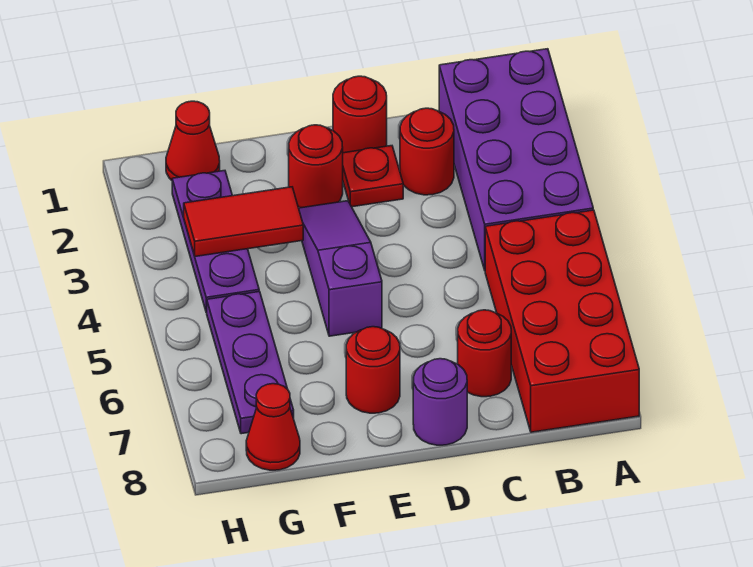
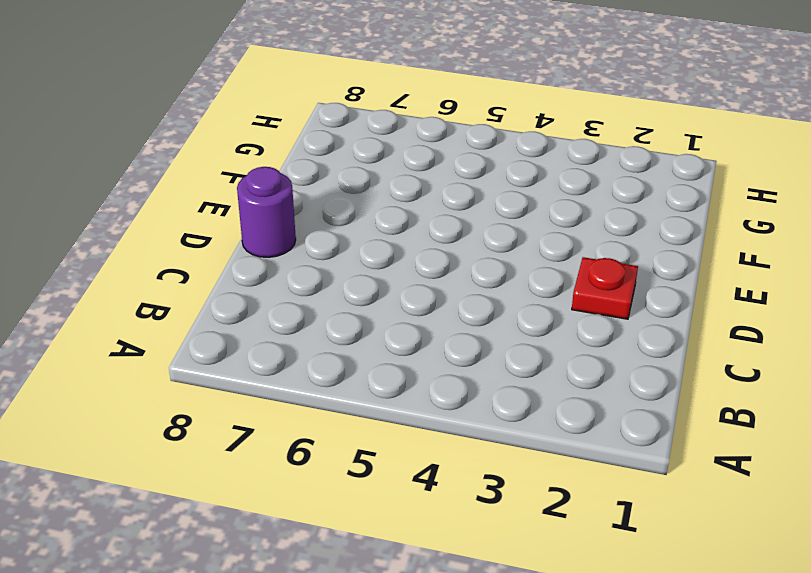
none -> purple 2x4 brick [439,49,593,270]
none -> red 2x4 brick [485,210,639,432]
none -> red 1x1 round brick [400,108,454,195]

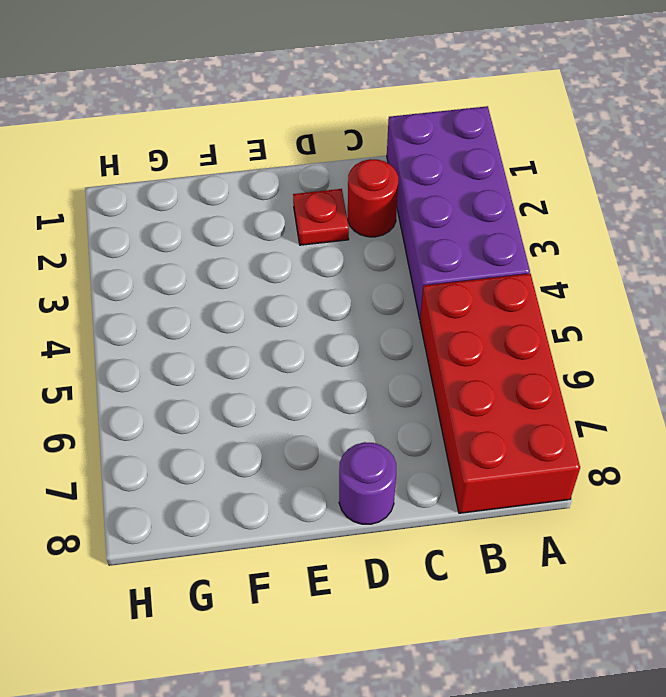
none -> red 1x1 round brick [458,310,511,397]
none -> red 1x1 round brick [333,76,387,153]
none -> red 1x1 round brick [289,125,343,208]

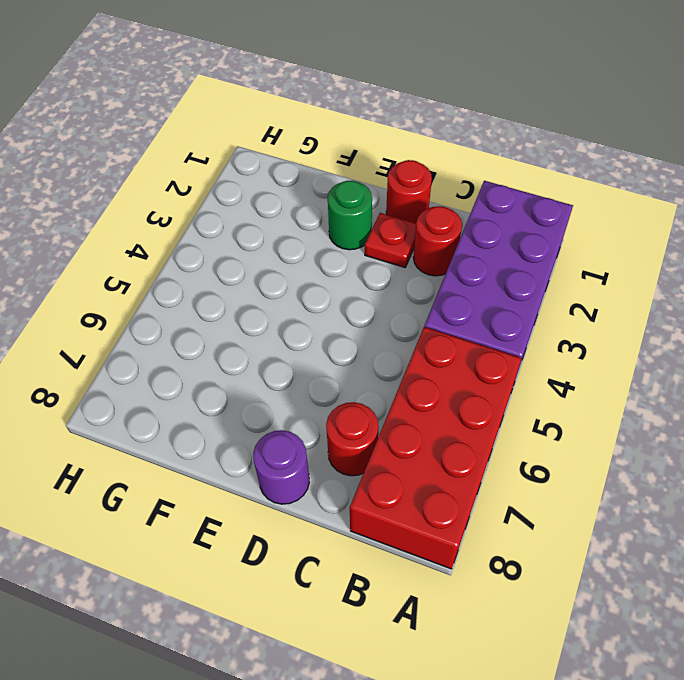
green 1x1 round brick [328,181,372,250] -> red 1x1 round brick [289,125,343,208]
none -> purple 1x3 slope [299,201,382,336]
none -> red 1x1 round brick [346,327,400,413]
none -> red 1x1 cone [166,101,220,180]

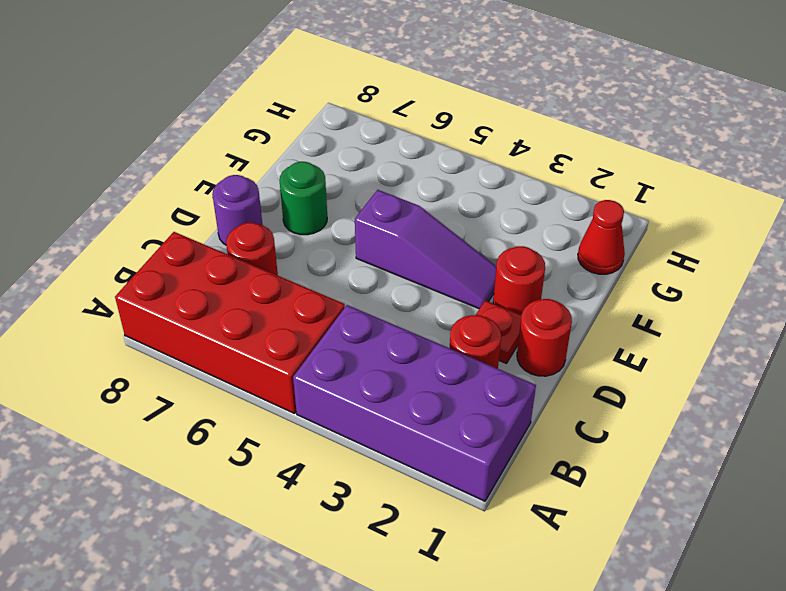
green 1x1 round brick [280,162,327,235] -> red 1x1 round brick [346,327,400,413]
none -> purple 1x3 plate [172,171,259,312]
none -> purple 1x3 plate [206,291,294,434]
none -> red 1x1 cone [246,384,300,470]

